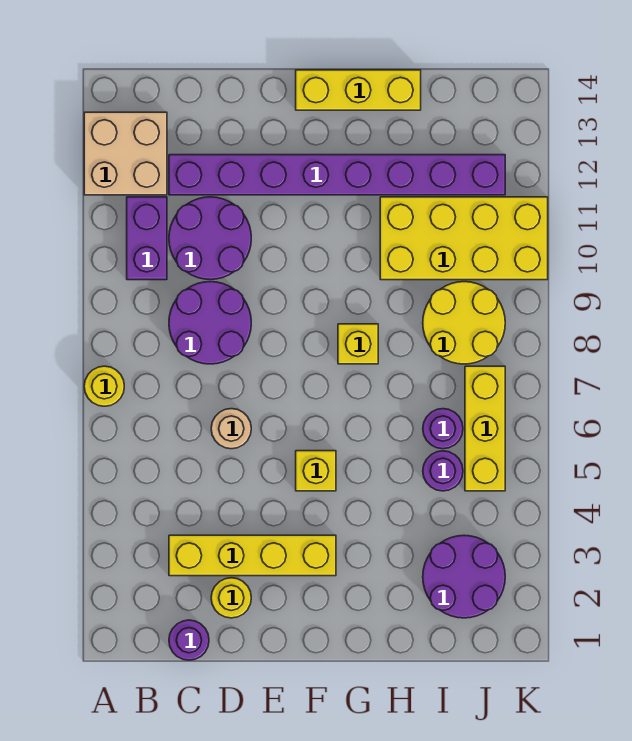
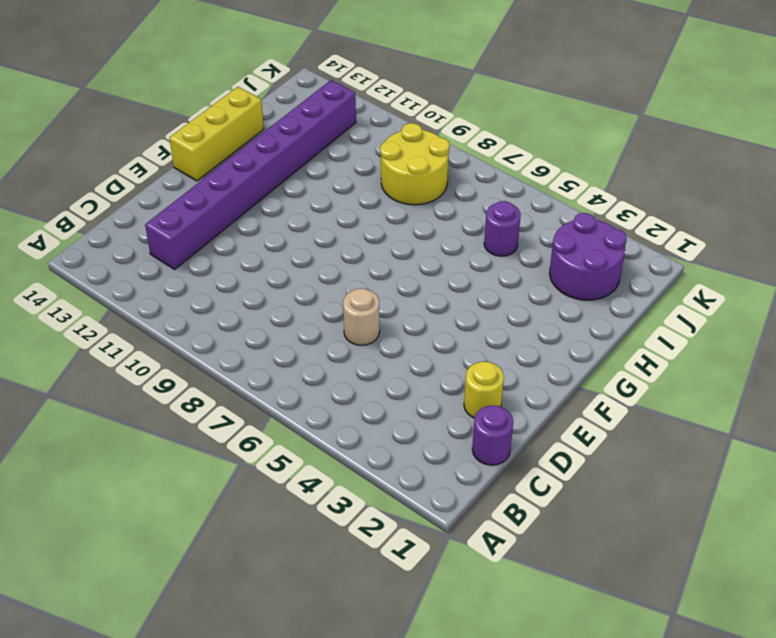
none -> yellow 1x1 round brick [84,366,124,406]
none -> tan 2x2 brick [84,112,167,195]
none -> purple 1x2 brick [127,197,167,280]

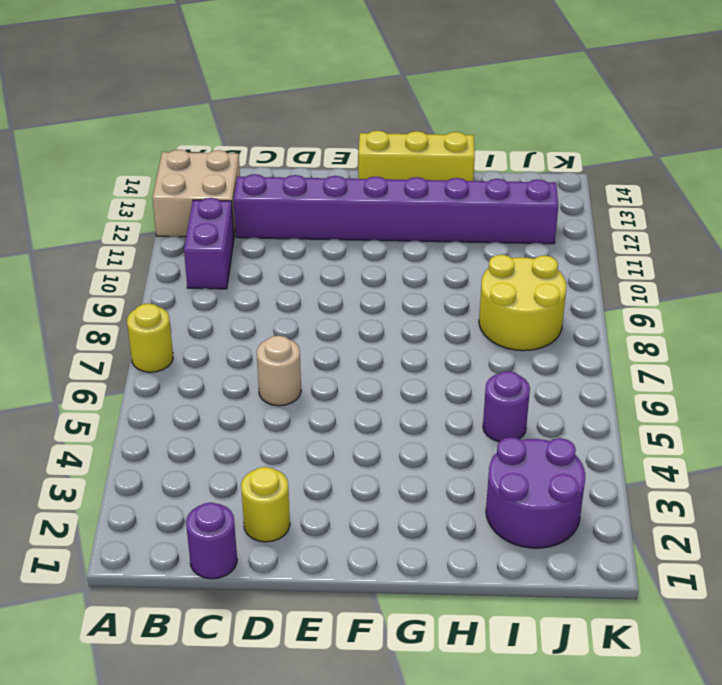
none -> yellow 1x4 brick [169,535,336,576]
none -> purple 2x2 round brick [169,282,251,364]
none -> purple 2x2 round brick [169,197,251,280]

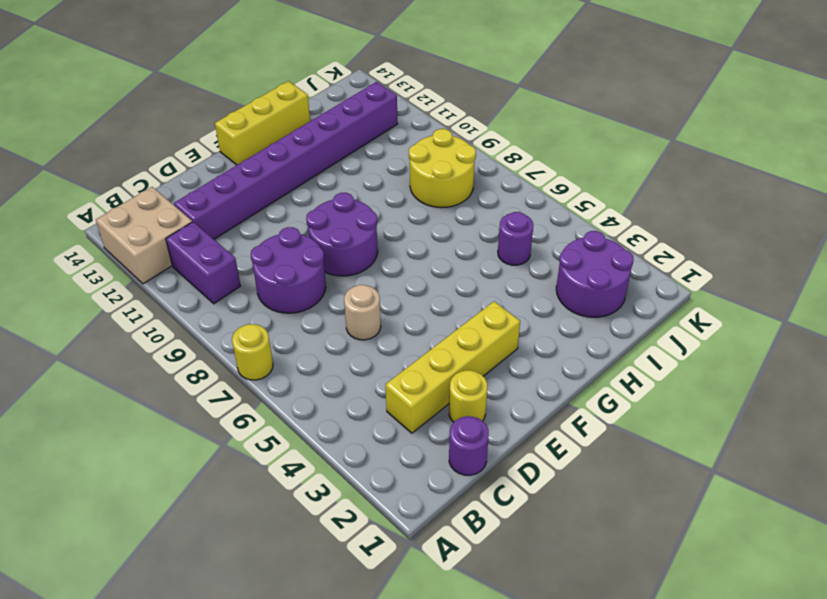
purple 2x2 round brick [306,193,378,276] -> purple 2x2 round brick moved to [169,197,251,280]
none -> yellow 1x1 brick [296,451,336,491]
none -> yellow 1x1 brick [338,324,378,364]
none -> yellow 2x4 brick [380,197,548,280]

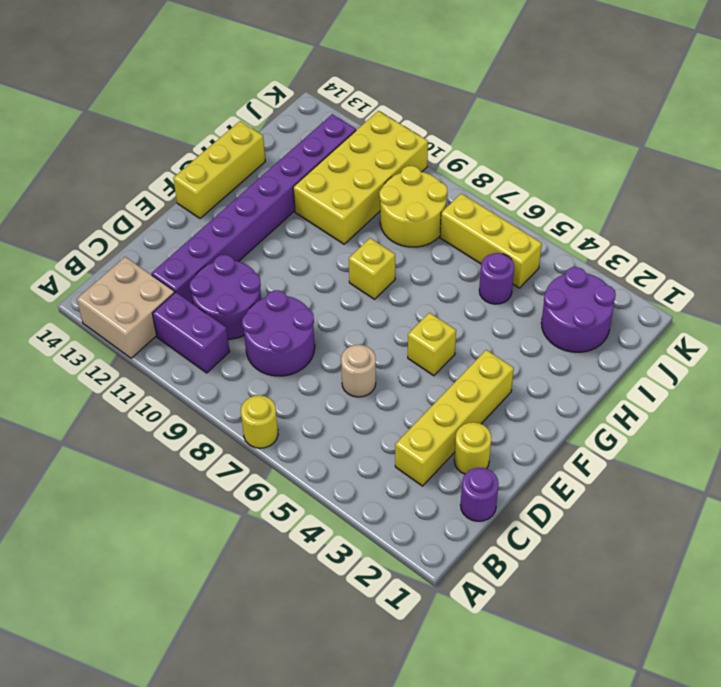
none -> purple 1x1 round brick [423,409,463,449]

